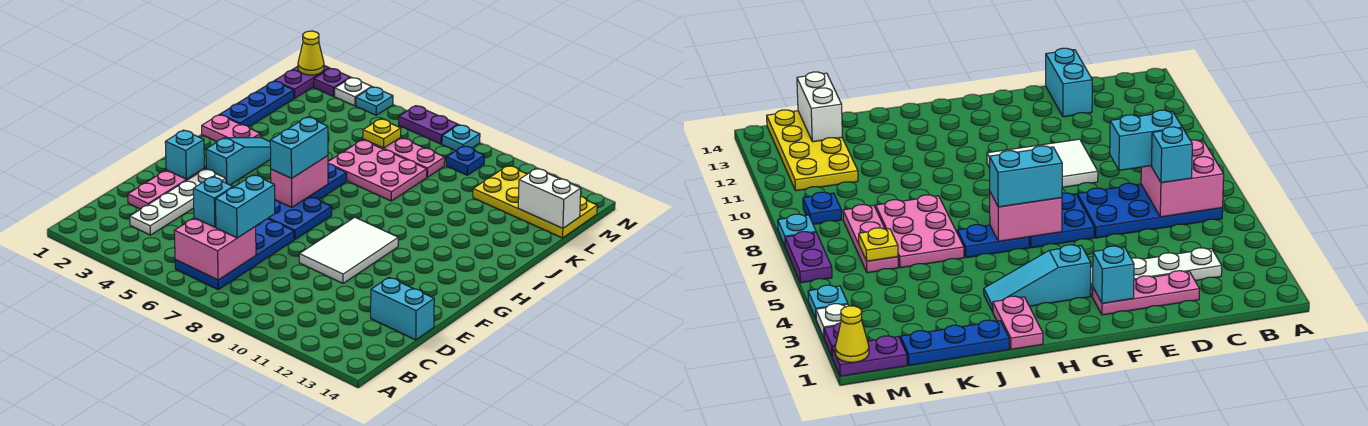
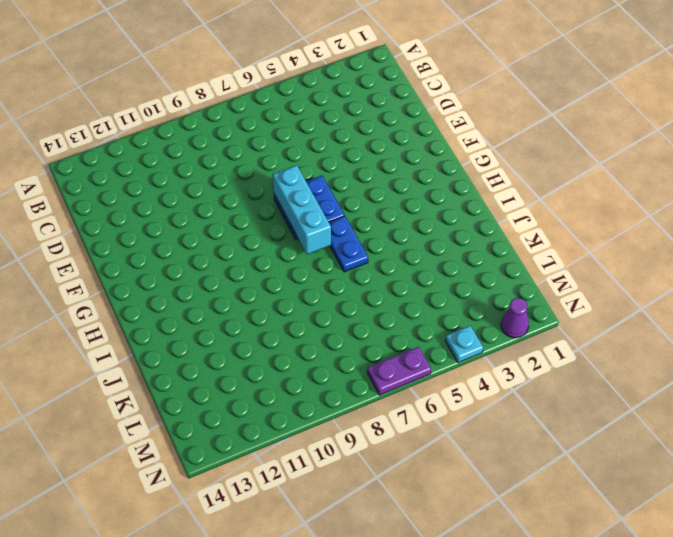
cyan 1x3 brick [273,165,331,254] -> none
purple 1x1 cone [501,298,529,338] -> purple 1x1 plate [314,68,351,96]
none -> blue 2x4 plate [175,218,294,290]
none -> white 1x4 plate [130,169,226,235]
none -> pink 1x3 plate [128,169,204,209]

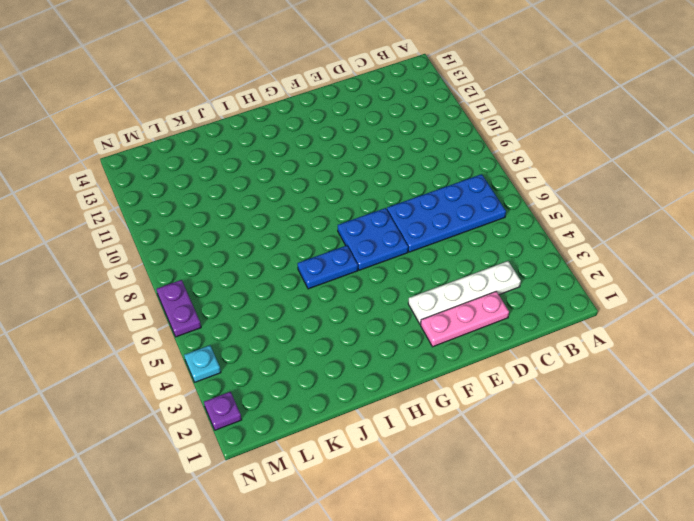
none -> cyan 1x2 brick [371,277,434,340]
none -> white 2x3 tile [299,217,398,283]
none -> cyan 1x3 slope [206,138,271,185]

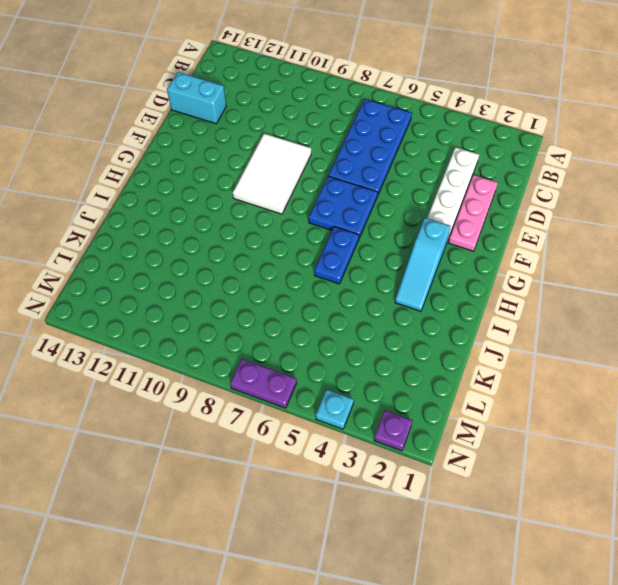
none -> pink 1x2 plate [202,115,260,141]
none -> blue 1x3 plate [220,81,294,127]
none -> pink 2x3 plate [328,140,427,201]

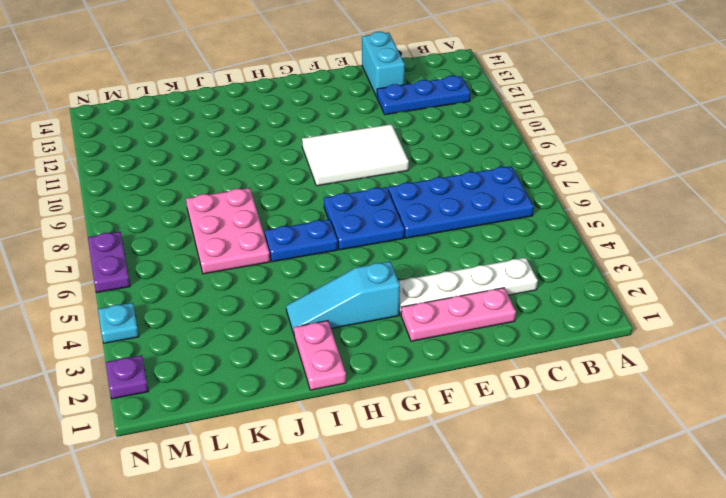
blue 1x3 plate [377,76,471,115] -> blue 1x3 plate moved to [220,81,294,127]
none -> pink 1x3 plate [363,137,445,177]
none -> yellow 2x4 plate [473,166,597,238]
none -> purple 1x2 plate [275,66,329,98]

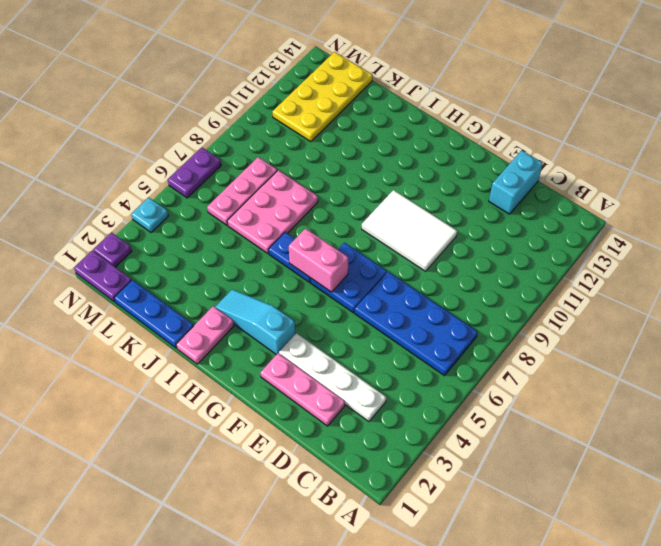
none -> blue 1x1 plate [446,146,484,175]
none -> white 1x1 plate [335,78,371,106]
none -> cyan 1x1 plate [442,125,480,151]

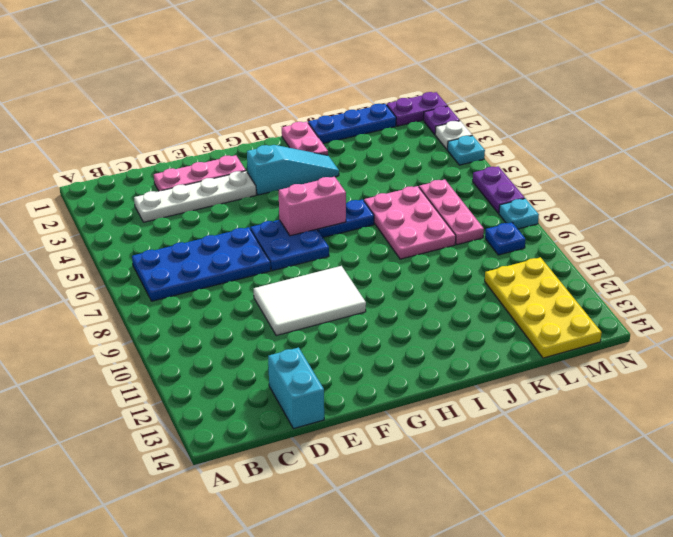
none -> pink 2x2 brick [174,218,256,280]
none -> cyan 1x1 brick [165,130,204,179]
none -> yellow 1x1 plate [363,119,401,148]

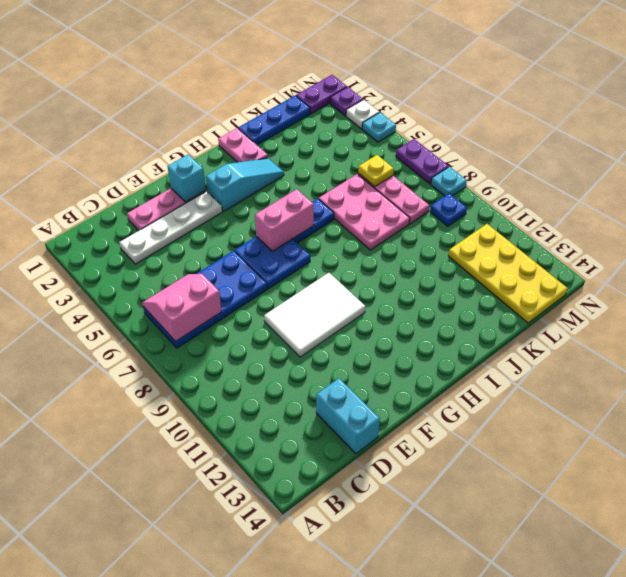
pink 2x2 slope [142,274,222,341] -> pink 2x2 brick [174,218,256,280]
none -> white 1x2 brick [518,169,581,228]
none -> yellow 1x1 cone [298,31,324,75]
none -> cyan 1x1 brick [193,177,233,227]

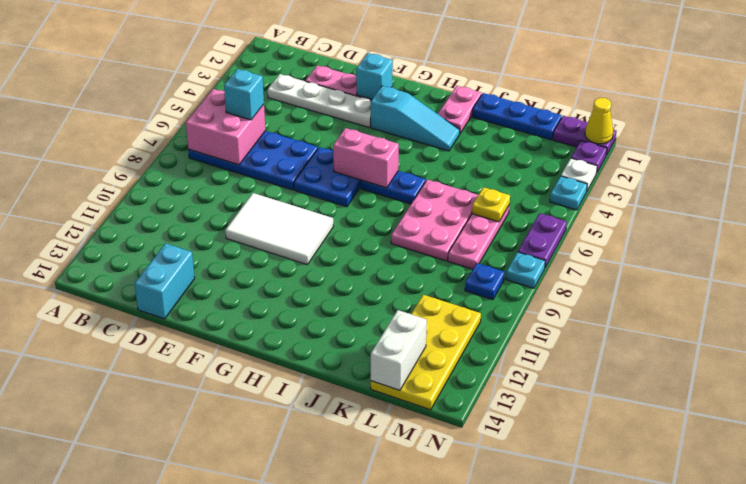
none -> cyan 1x2 brick [216,175,275,238]
none -> cyan 1x2 brick [270,117,328,178]

